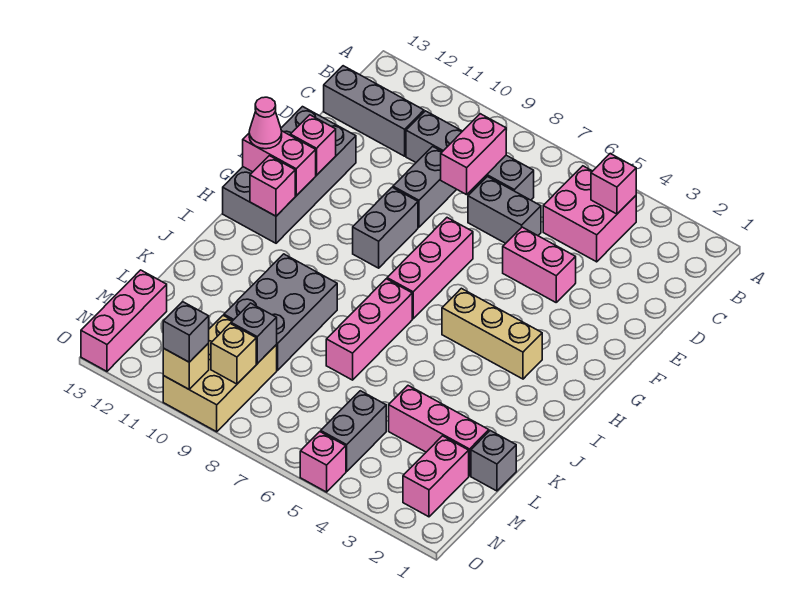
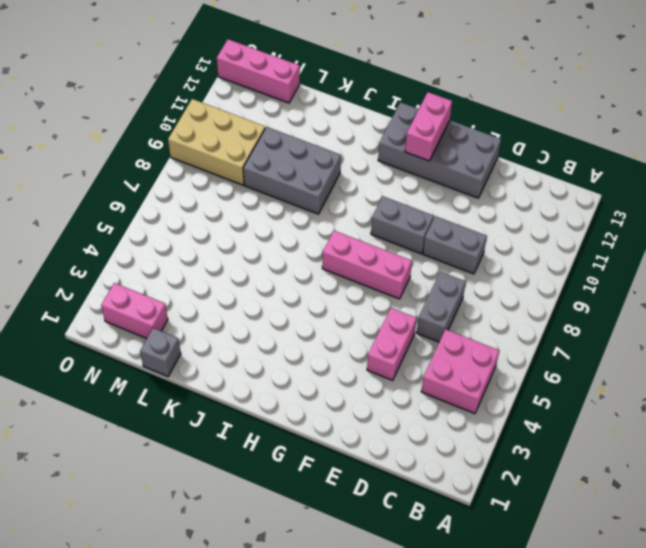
none -> grey 1x4 brick [406,111,534,200]
none -> grey 1x3 brick [324,66,424,156]
none -> tan 1x3 brick [442,288,542,379]

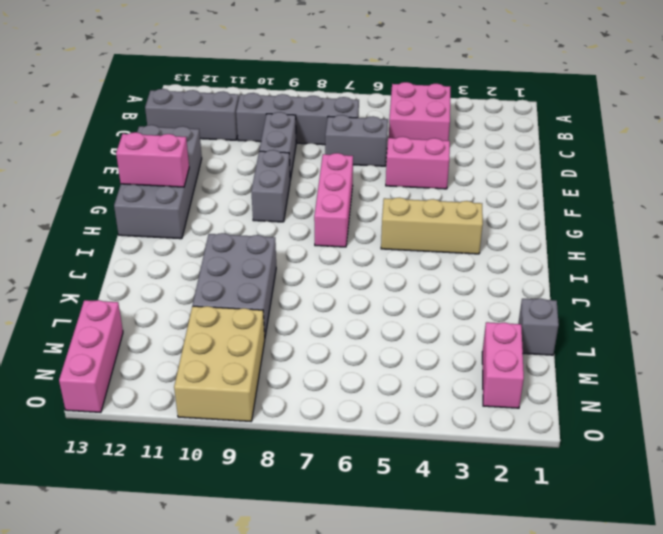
none -> pink 1x3 brick [326,279,412,380]
none -> pink 1x3 brick [389,386,489,476]
none -> grey 1x2 brick [321,391,386,471]

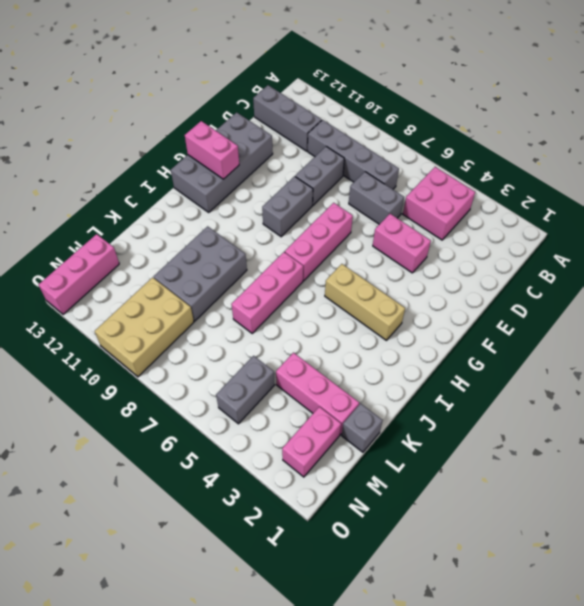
none -> pink 1x1 brick [300,432,346,492]
none -> pink 1x1 brick [591,154,636,214]
none -> pink 1x2 brick [441,114,506,195]

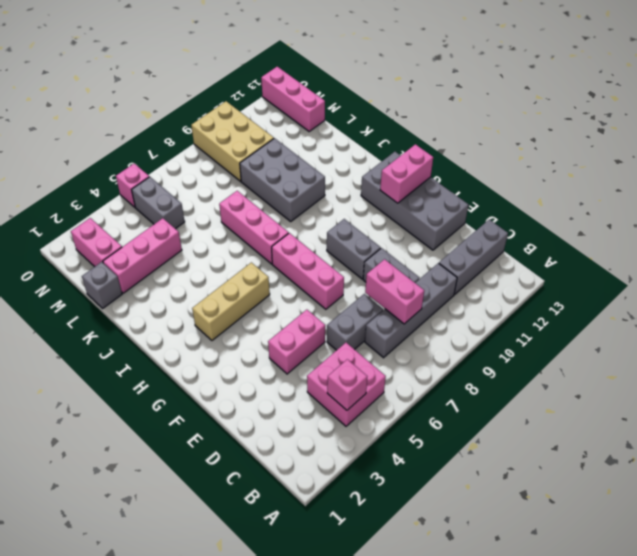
none -> pink 1x1 brick [290,115,336,175]
none -> pink 1x1 brick [250,156,295,216]
none -> grey 1x1 brick [231,303,277,364]

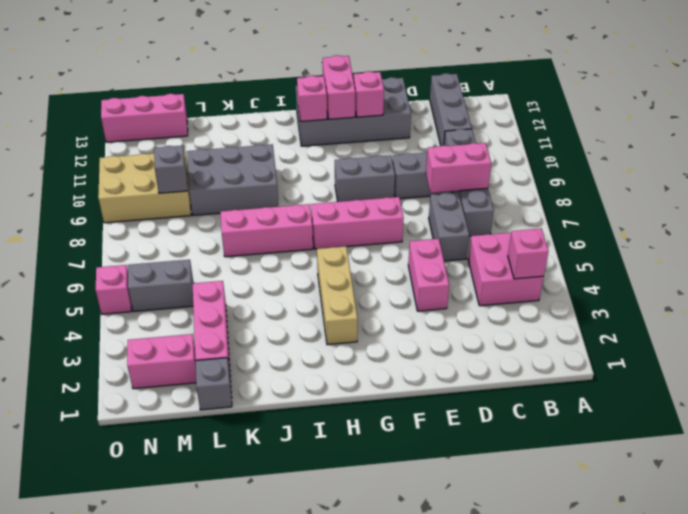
none -> tan 1x1 brick [211,324,256,384]
none -> tan 1x1 brick [163,343,209,389]
none -> pink 1x1 cone [249,97,282,149]

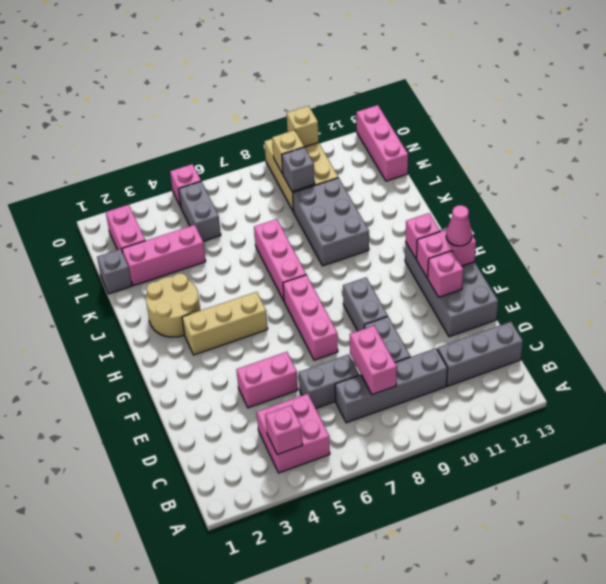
tan 2x2 round brick [146,273,200,337] -> none
none -> grey 1x1 brick [163,302,209,362]

